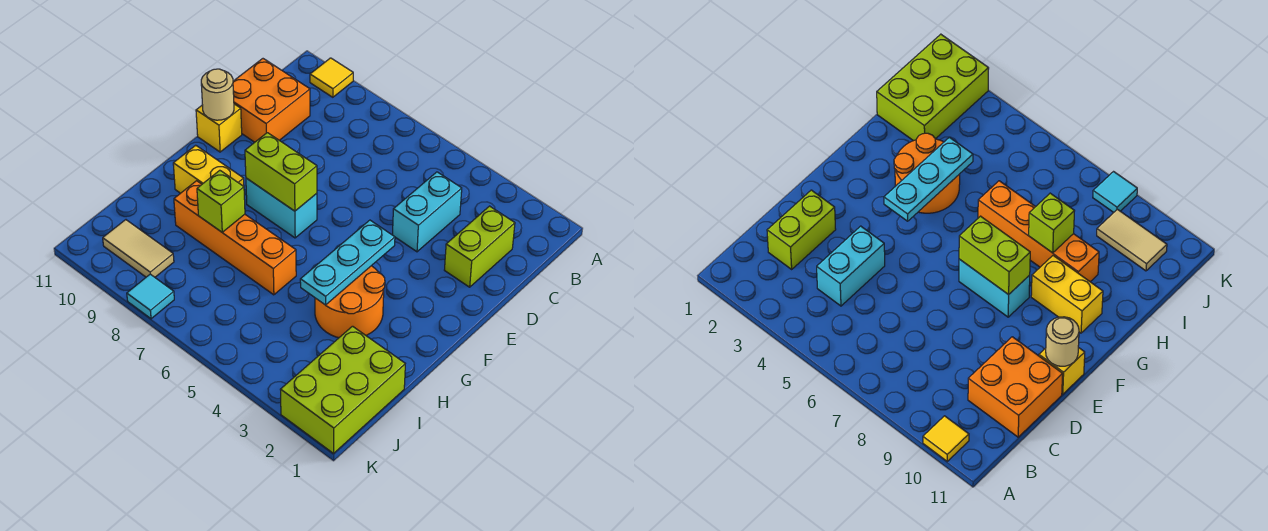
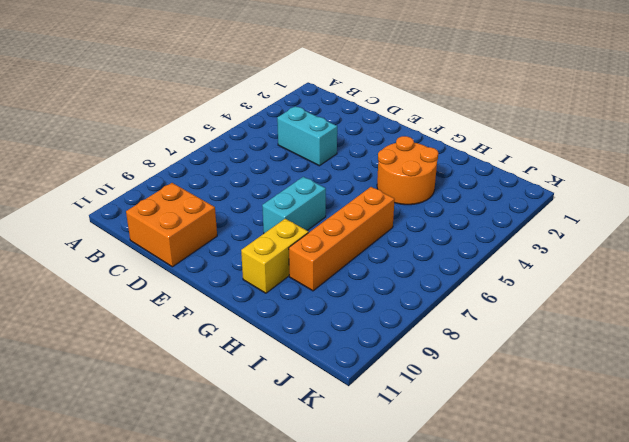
none -> yellow 1x1 tile [310,58,353,97]
none -> lime 1x2 brick [445,206,515,287]
none -> yellow 1x1 brick [196,104,242,152]

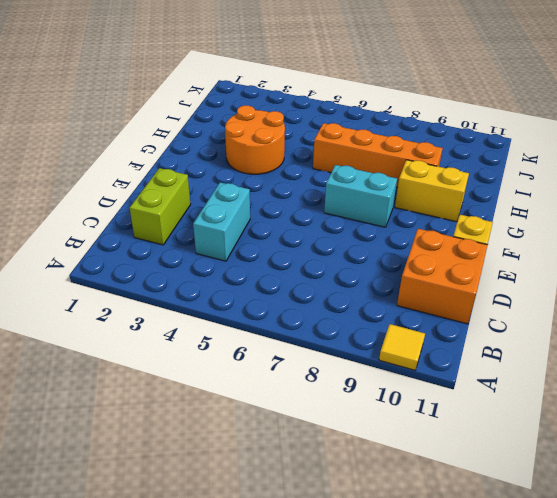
none -> lime 2x3 brick [280,326,405,453]
none -> tan 1x2 tile [103,220,174,277]
none -> cyan 1x1 tile [127,274,174,319]

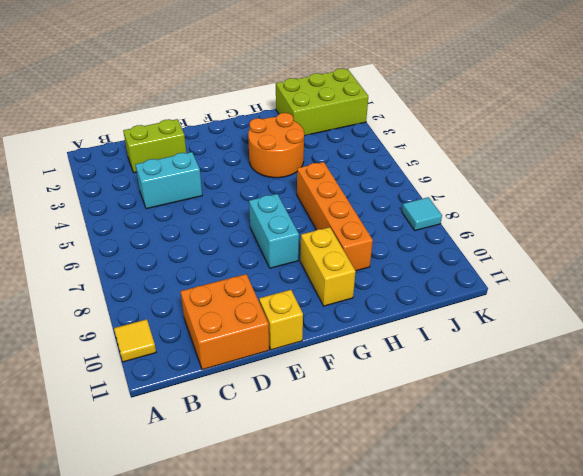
none -> tan 1x2 tile [103,220,174,277]
none -> tan 1x1 round brick [201,69,234,120]
none -> cyan 1x3 plate [300,220,395,305]

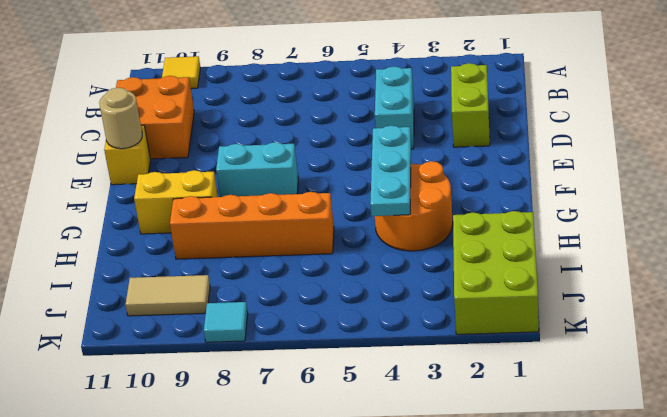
none -> lime 1x2 brick [245,133,317,211]
none -> lime 1x1 brick [197,170,245,232]

